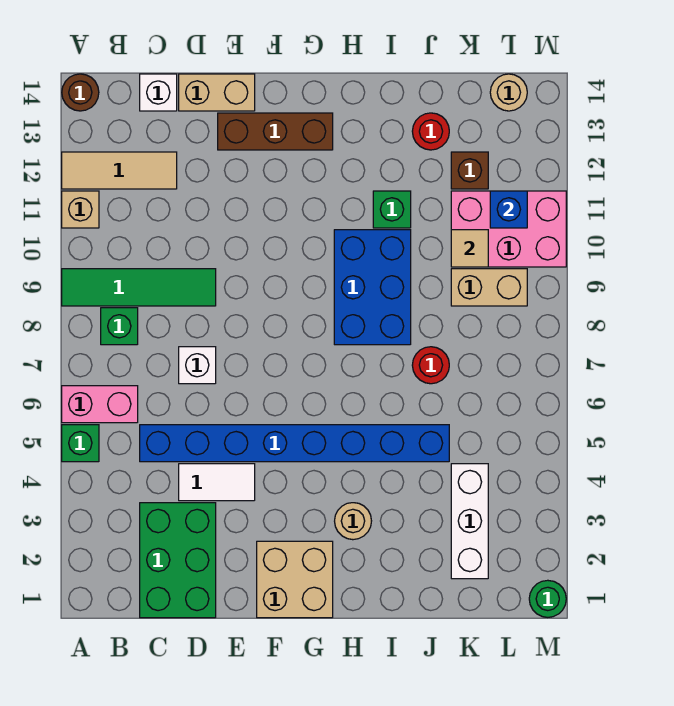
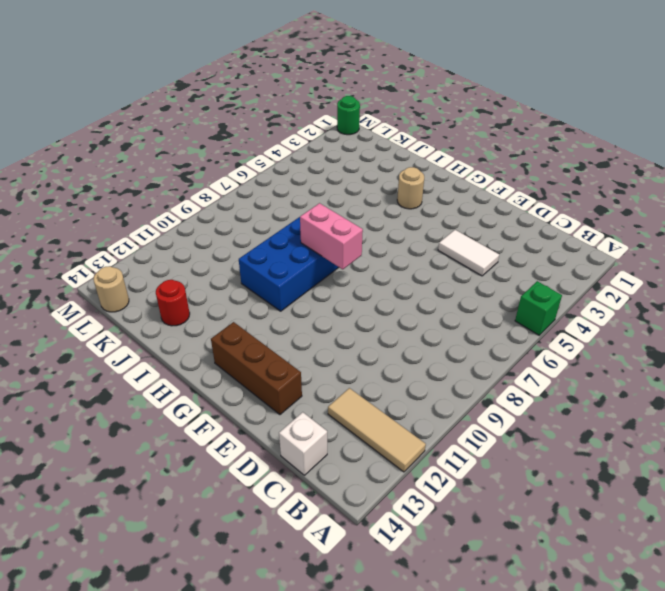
pink 1x2 brick [300,203,363,269] -> pink 1x2 brick moved to [62,386,138,423]
none -> green 1x4 tile [62,269,216,306]
none -> tan 1x1 brick [62,191,99,228]
none -> brown 1x1 round brick [62,74,99,111]

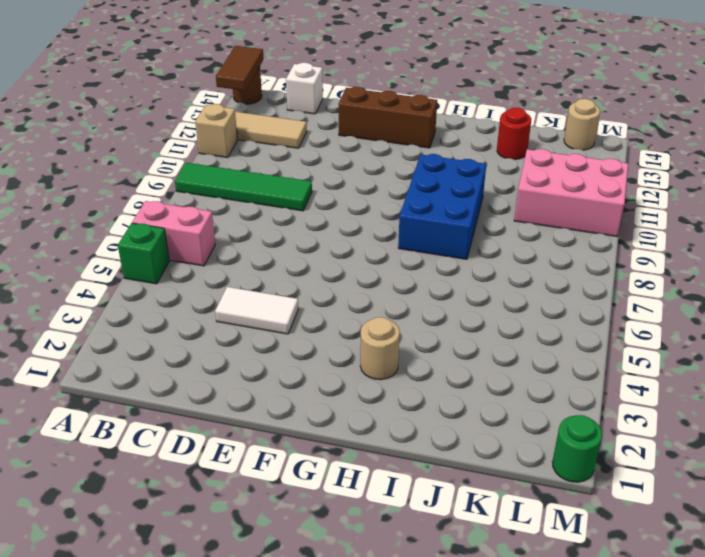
brown 1x2 tile [216,46,264,91] -> none
none -> green 1x1 brick [101,308,138,345]
none -> green 2x3 brick [140,503,216,618]
none -> blue 1x8 brick [140,425,449,462]

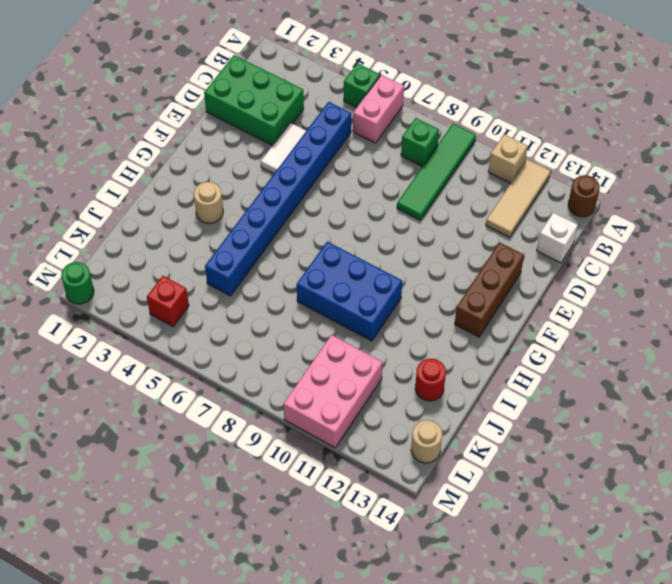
red 1x1 brick [147,276,189,326] -> none
none -> white 1x1 brick [179,347,216,384]
none -> tan 1x2 brick [179,74,255,111]
none -> tan 2x2 brick [257,541,333,618]

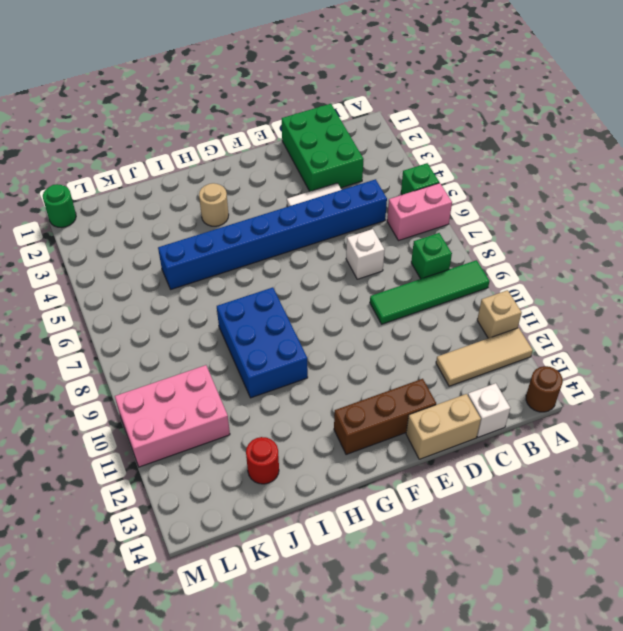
none -> tan 2x2 brick [257,541,333,618]
none -> green 1x1 brick [373,191,411,228]
none -> red 1x1 round brick [412,347,449,384]

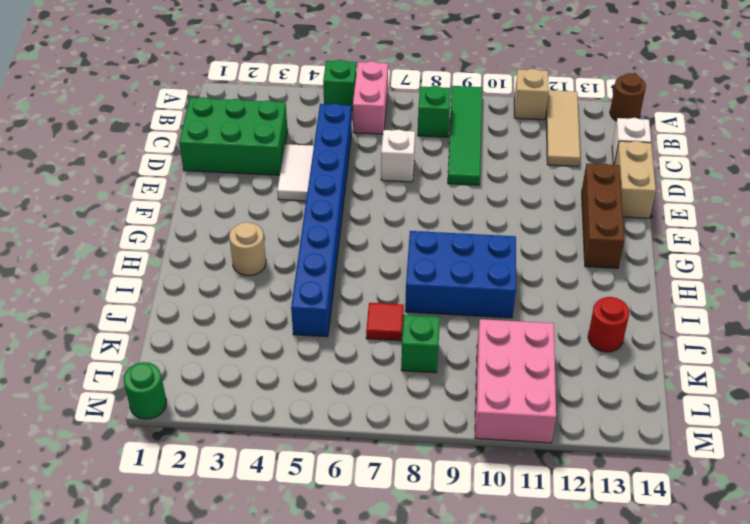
red 1x1 tile [366,303,404,341] -> red 1x1 round brick [412,347,449,384]
green 1x1 brick [401,315,440,373] -> green 1x1 brick moved to [373,191,411,228]
none -> tan 2x2 brick [257,541,333,618]
none -> white 1x3 brick [451,464,488,579]
none -> tan 1x2 brick [451,269,527,306]

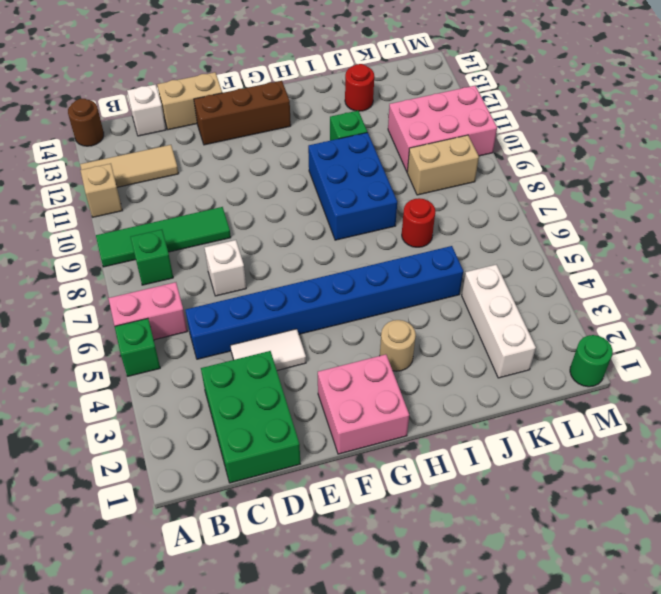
pink 2x2 brick [318,354,409,454] -> tan 2x2 brick [257,541,333,618]
none -> brown 1x1 brick [451,152,488,189]
none -> tan 1x1 round brick [490,74,527,111]
none -> tan 1x1 tile [451,230,488,267]

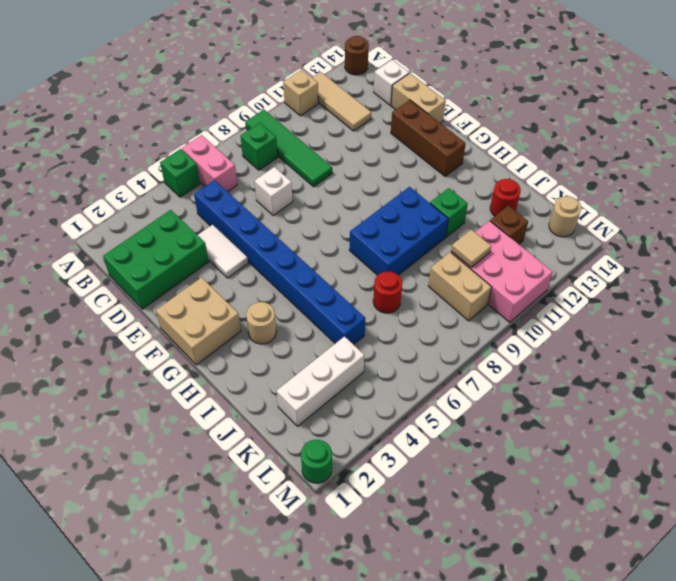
none -> blue 1x1 brick [490,191,527,228]

